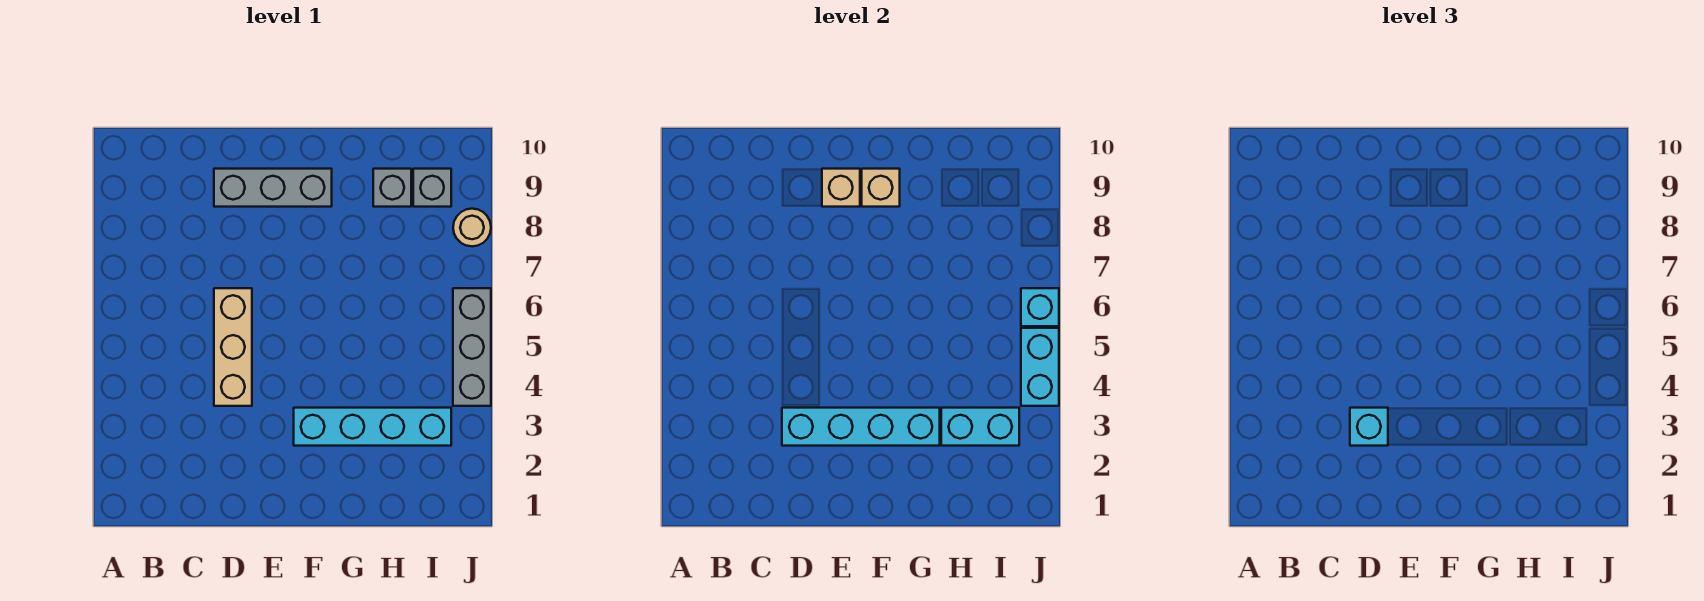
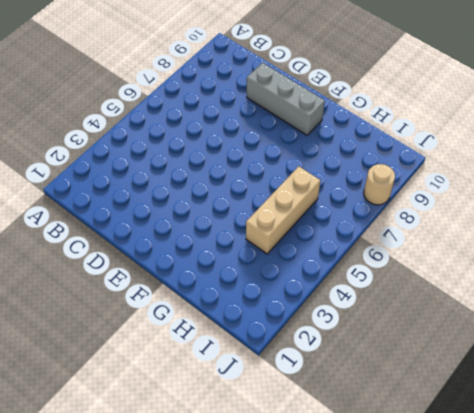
tan 1x3 brick [246,166,320,254] -> tan 1x3 brick moved to [214,288,252,406]
none -> cyan 1x4 brick [294,408,451,446]
none -> grey 1x1 brick [373,169,411,207]
none -> grey 1x1 brick [413,169,451,207]

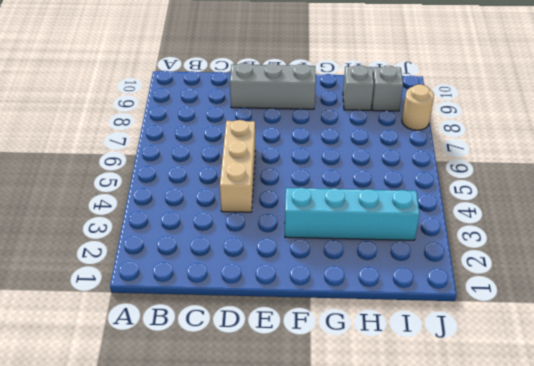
none -> grey 1x3 brick [453,288,491,406]
none -> cyan 1x4 brick [782,408,940,446]
none -> tan 1x1 brick [822,169,860,207]

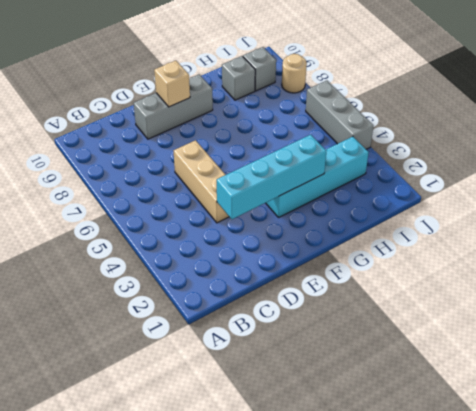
none -> tan 1x1 brick [862,169,900,207]
none -> cyan 1x2 brick [941,408,1019,446]
none -> cyan 1x2 brick [1021,328,1059,406]

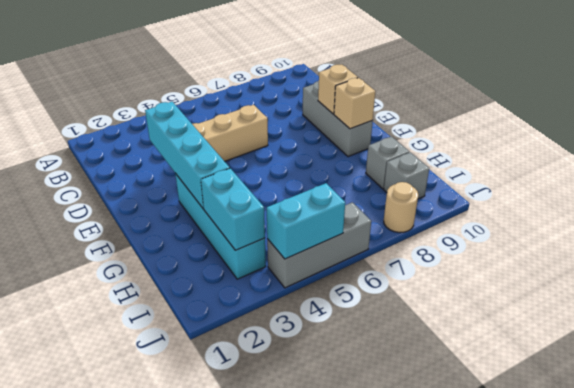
none -> cyan 1x1 brick [1021,288,1059,326]
none -> cyan 1x1 brick [1350,408,1388,446]

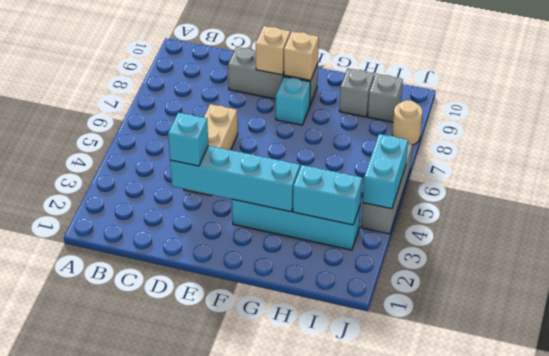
cyan 1x1 brick [276,77,310,125] -> cyan 1x1 brick moved to [1021,288,1059,326]

